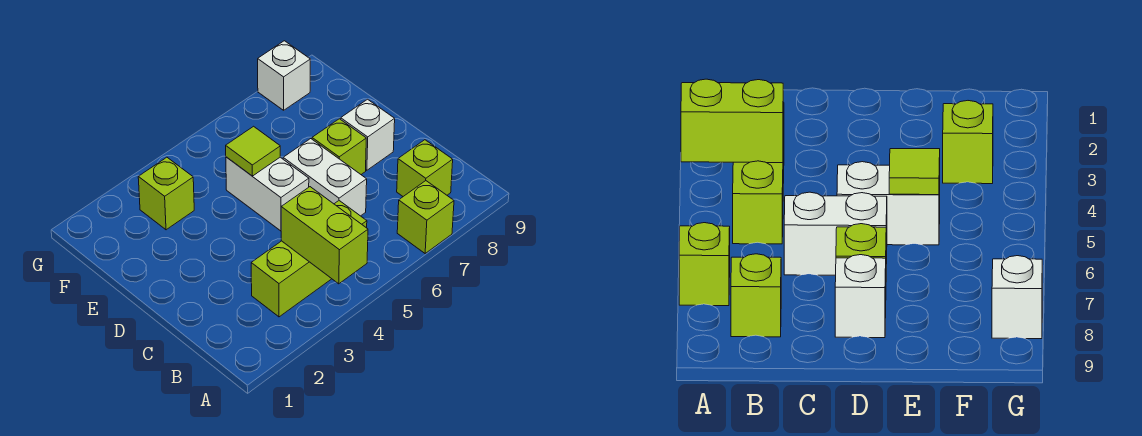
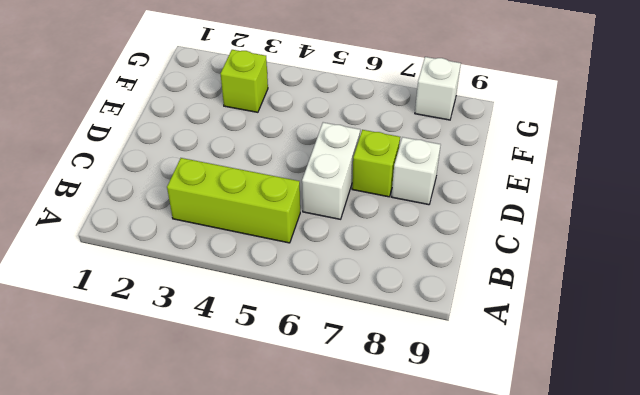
none -> lime 1x1 brick [397,181,454,253]
none -> lime 1x1 brick [397,140,453,196]

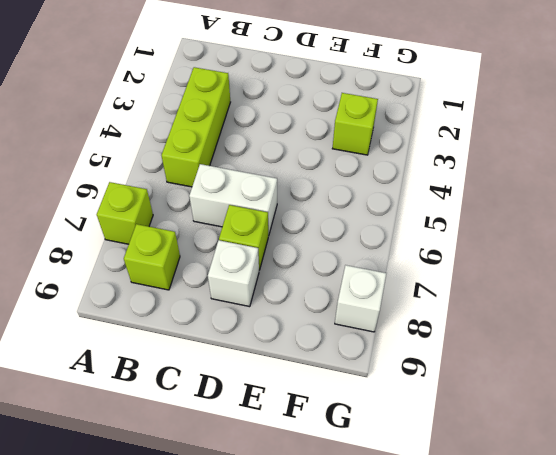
none -> white 1x2 brick [226,157,309,231]
none -> lime 1x2 brick [281,187,368,284]

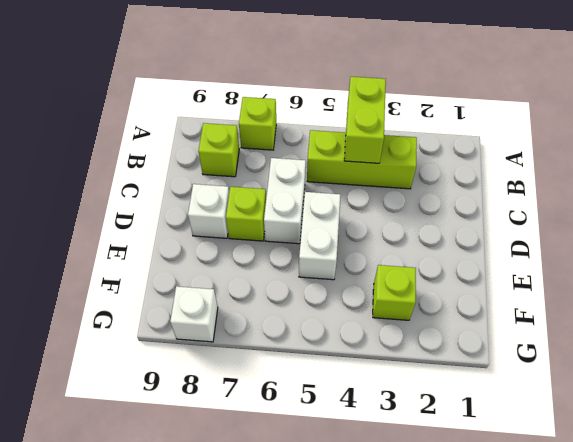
none -> lime 1x1 tile [226,126,280,176]

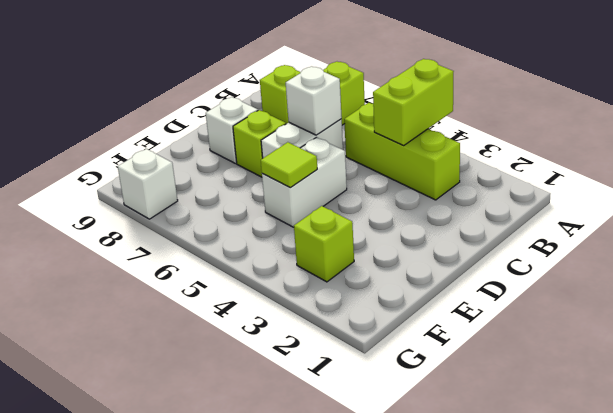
white 1x1 brick [286,66,342,135] -> none

